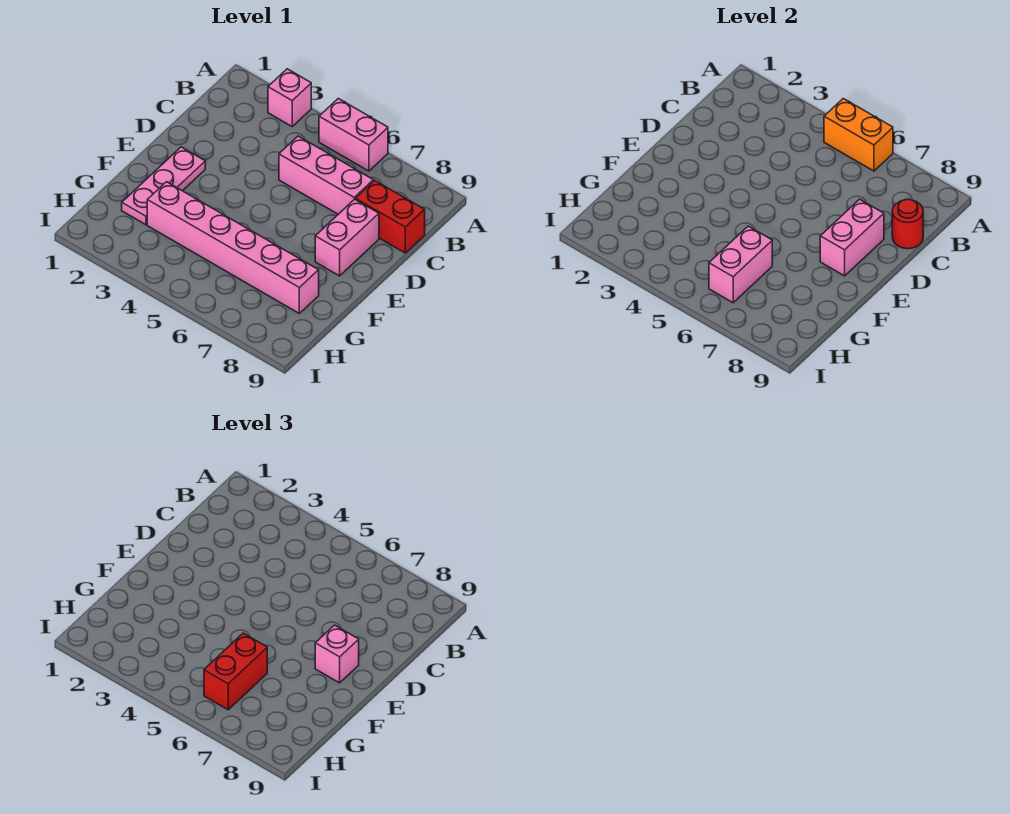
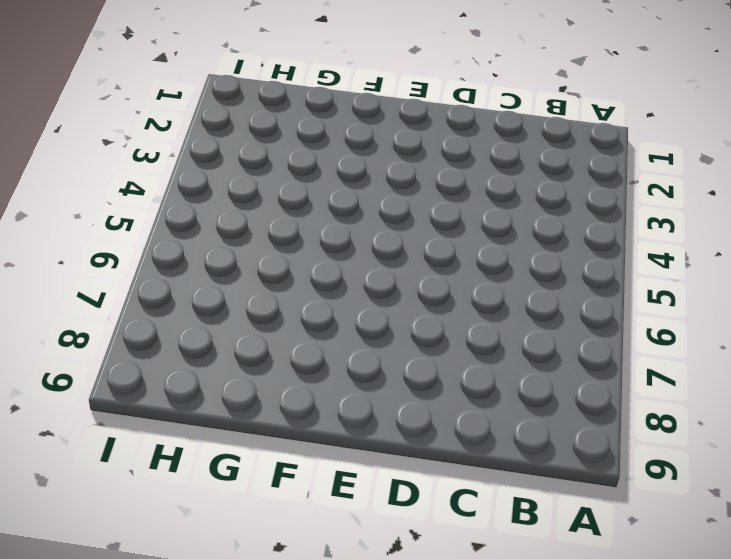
none -> pink 1x1 brick [268,69,311,126]
none -> pink 1x2 brick [319,99,388,171]
none -> pink 1x3 brick [279,136,373,214]

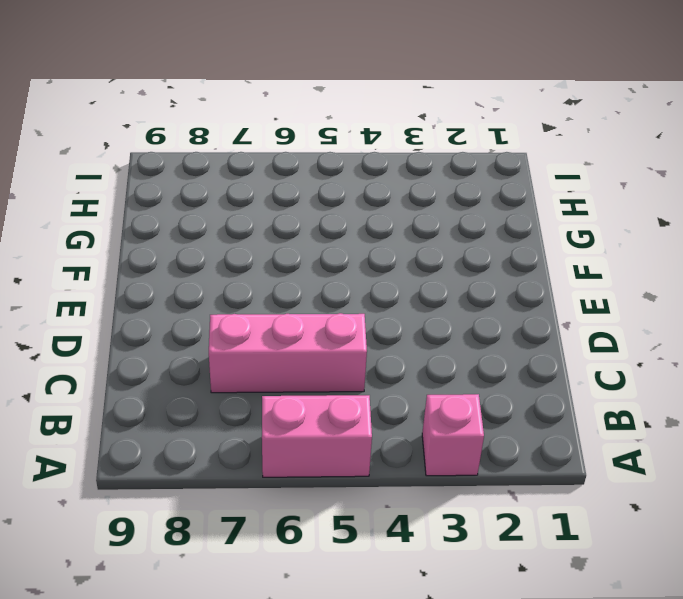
none -> red 1x2 brick [356,181,425,253]
none -> pink 1x2 brick [315,199,379,276]
none -> pink 1x3 plate [122,147,205,225]

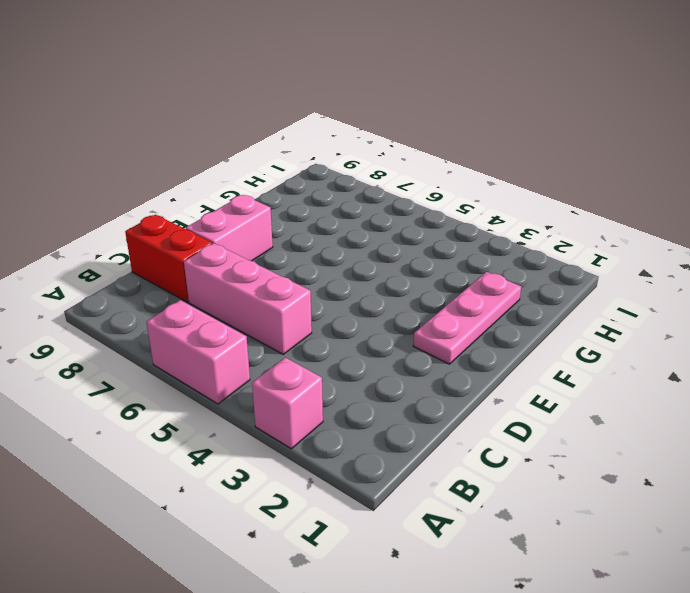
none -> pink 1x6 brick [147,182,319,313]
none -> orange 1x2 brick [824,99,893,171]
none -> red 1x1 round brick [892,199,923,249]

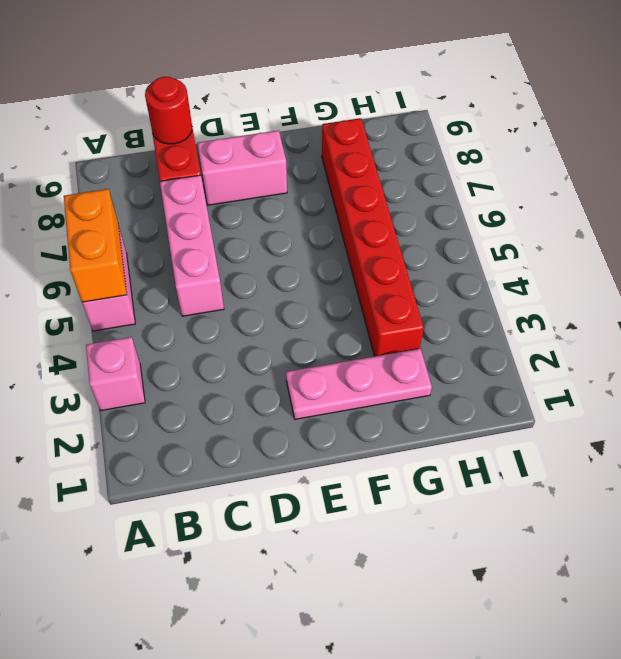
red 1x6 brick [322,118,424,356] -> pink 1x6 brick [147,182,319,313]
none -> pink 1x2 brick [820,199,884,276]
none -> pink 1x2 brick [709,226,772,303]
none -> pink 1x1 brick [315,625,359,683]

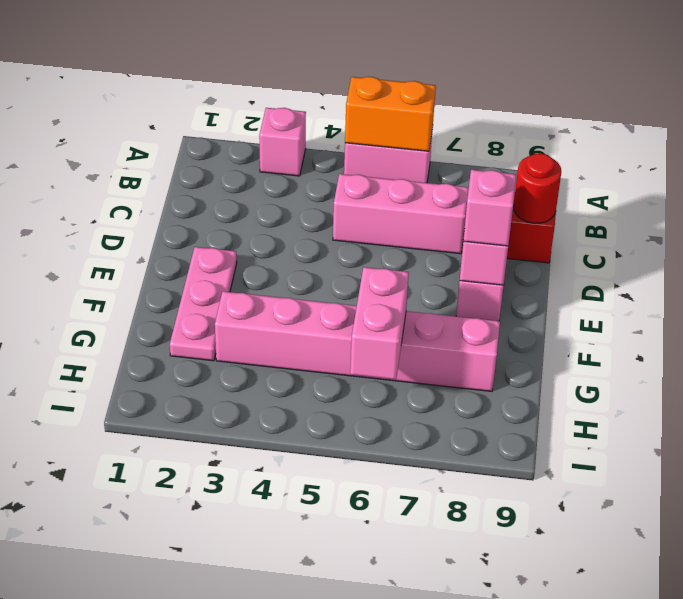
none -> red 1x2 brick [204,633,267,710]

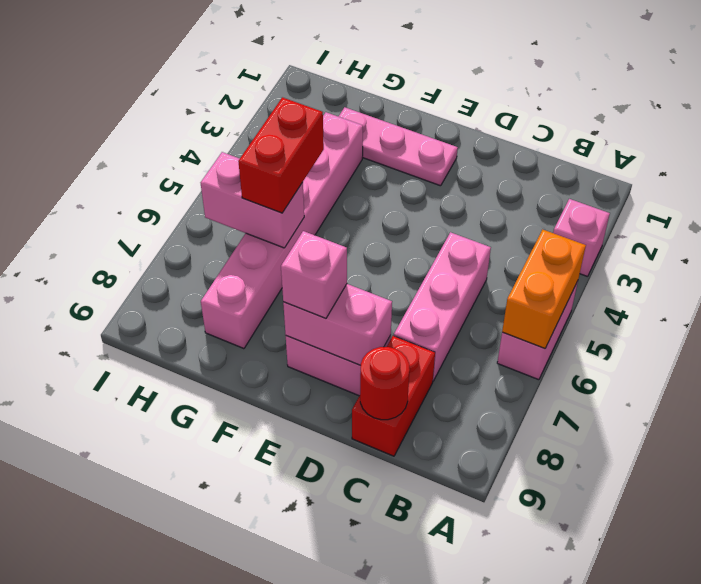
red 1x2 brick [238,97,324,213] -> red 1x2 brick turned to [204,633,267,710]

